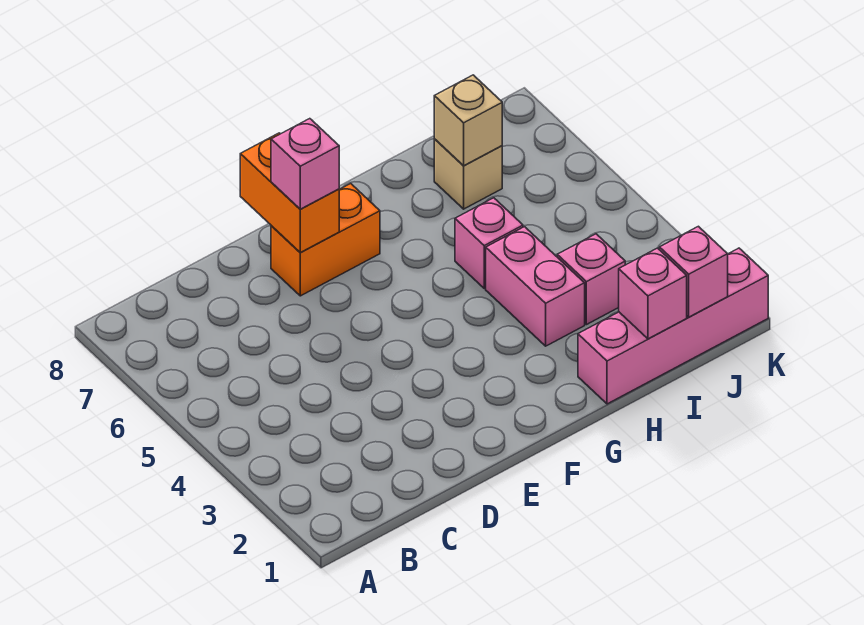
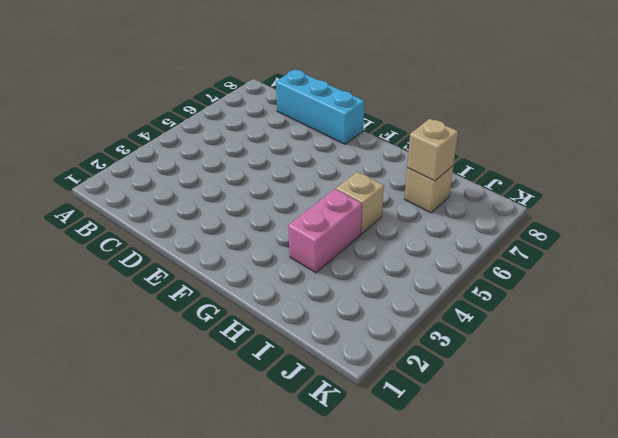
cyan 1x3 brick [276,70,364,144] -> none
tan 1x1 brick [336,172,384,234] -> pink 1x1 brick [455,198,523,288]
none -> orange 1x2 brick [271,183,380,296]
none -> pink 1x4 brick [578,248,768,404]

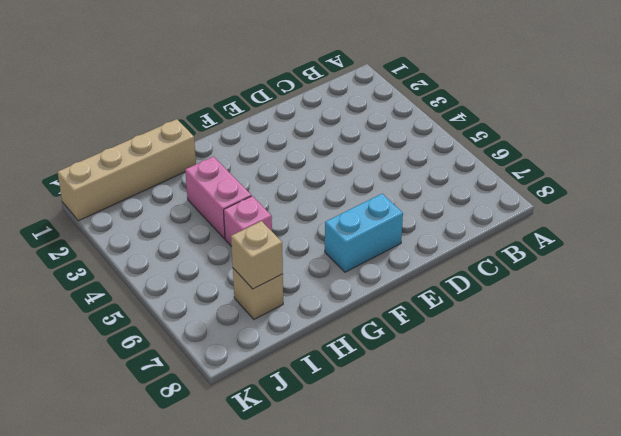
cyan 1x2 brick [325,194,403,272] -> orange 1x2 brick [271,183,380,296]
tan 1x4 brick [58,119,196,221] -> pink 1x4 brick [578,248,768,404]
none -> pink 1x1 brick [557,234,625,325]
none -> orange 1x2 brick [240,133,339,252]

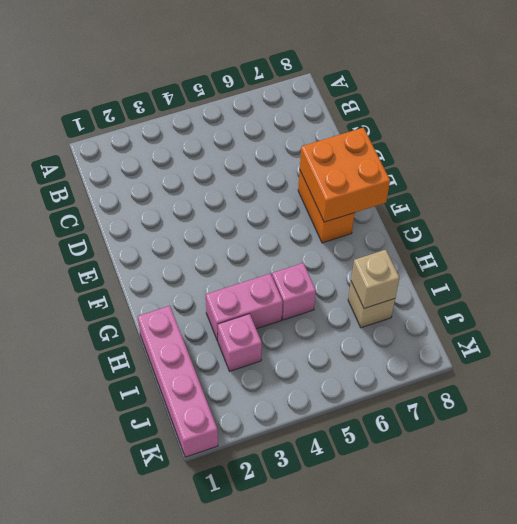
orange 2x2 brick [300,127,390,222] -> orange 1x2 brick [240,133,339,252]
none -> pink 1x1 brick [619,248,687,339]
none -> pink 1x1 brick [659,226,728,317]

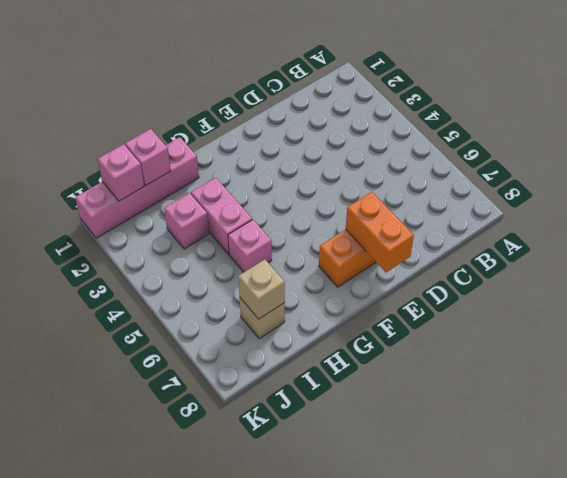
none -> pink 1x1 brick [271,119,339,209]

